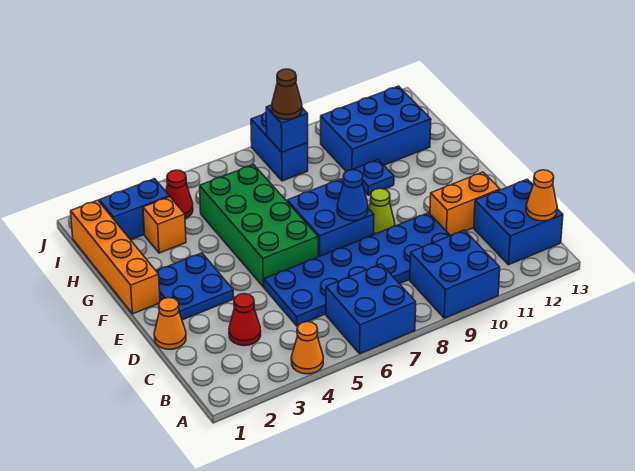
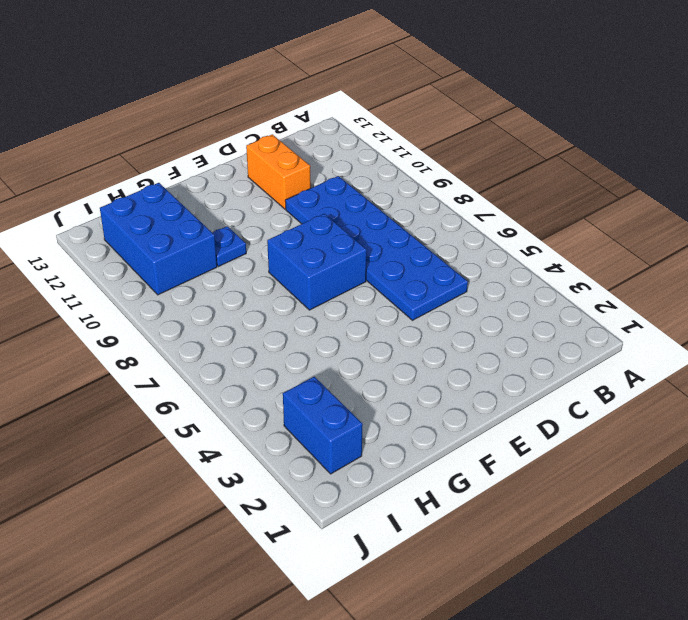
none -> orange 1x1 cone [291,322,323,374]
none -> blue 2x2 brick [326,264,416,354]
none -> blue 2x2 brick [410,230,500,318]

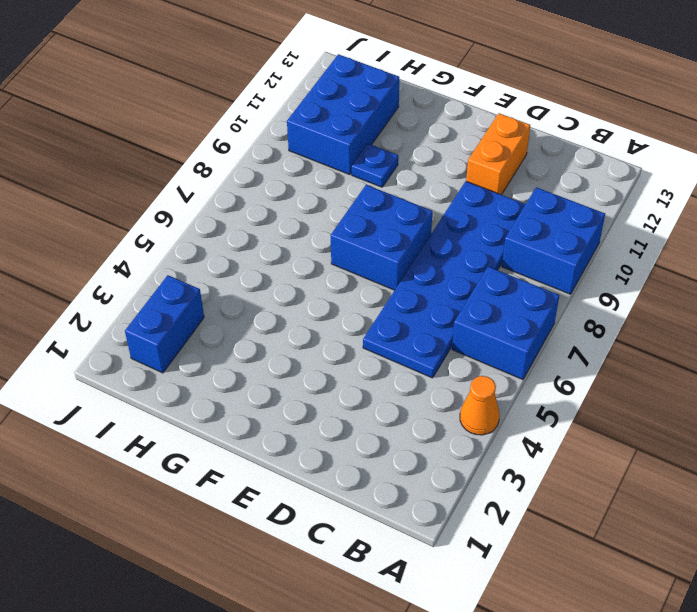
none -> blue 2x2 brick [474,179,563,265]
none -> red 1x1 cone [229,294,261,346]
none -> orange 1x1 cone [154,298,186,349]

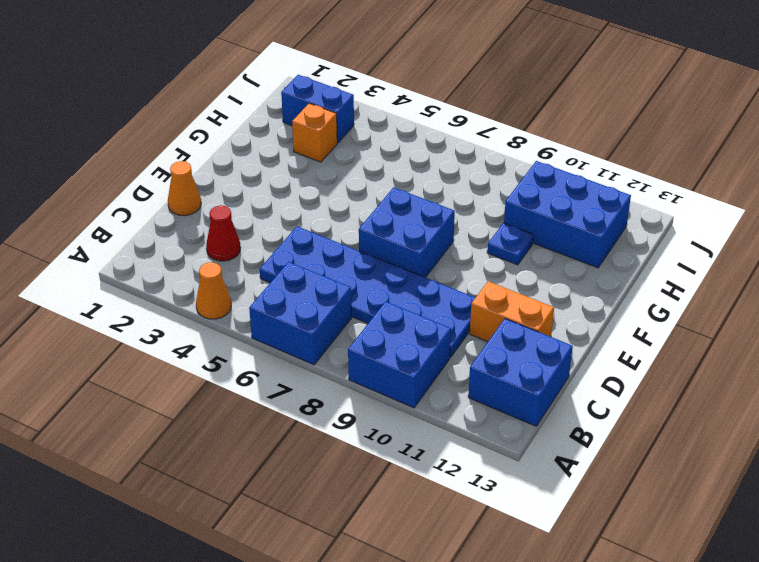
none -> blue 2x2 plate [156,253,234,320]
none -> green 2x4 brick [200,165,318,287]
none -> lime 1x1 cone [369,188,395,235]

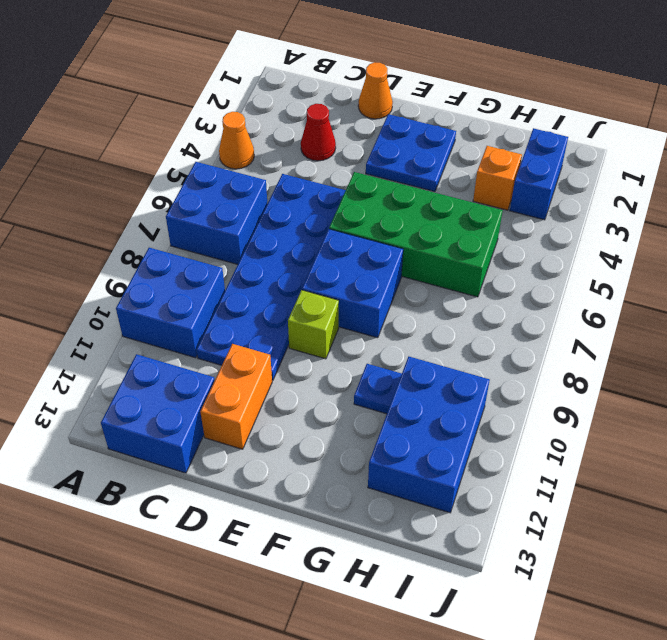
lime 1x1 brick [288,290,339,359] -> lime 1x1 cone [369,188,395,235]
none -> orange 1x4 brick [71,200,160,314]
none -> red 1x1 cone [166,170,193,219]
none -> blue 1x2 brick [251,113,308,181]

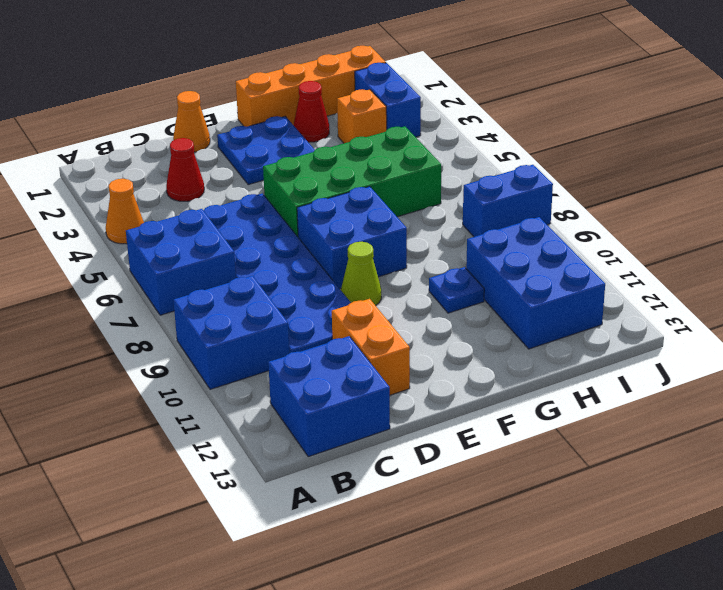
red 1x1 cone [294,81,329,142] -> red 1x1 cone moved to [166,170,193,219]
none -> orange 1x1 cone [526,170,557,221]
none -> blue 1x1 cone [337,170,368,221]
none -> blue 1x1 brick [266,105,308,152]

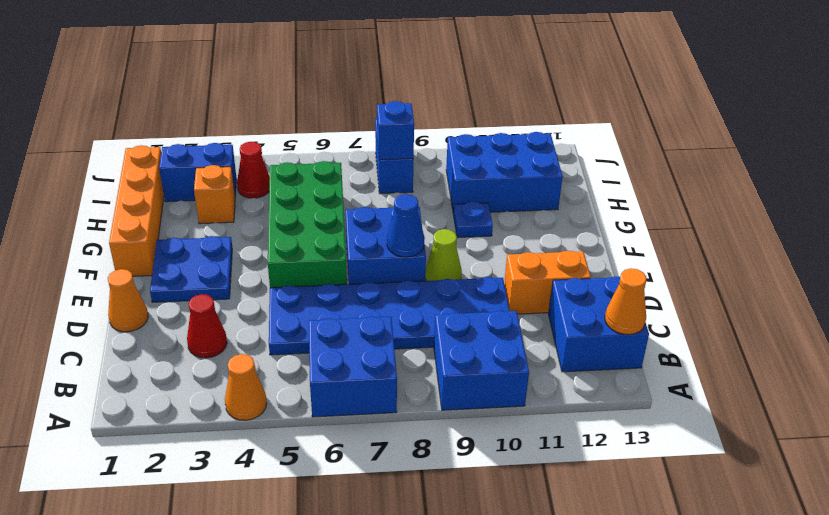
none -> brown 1x1 cone [272,69,302,119]

